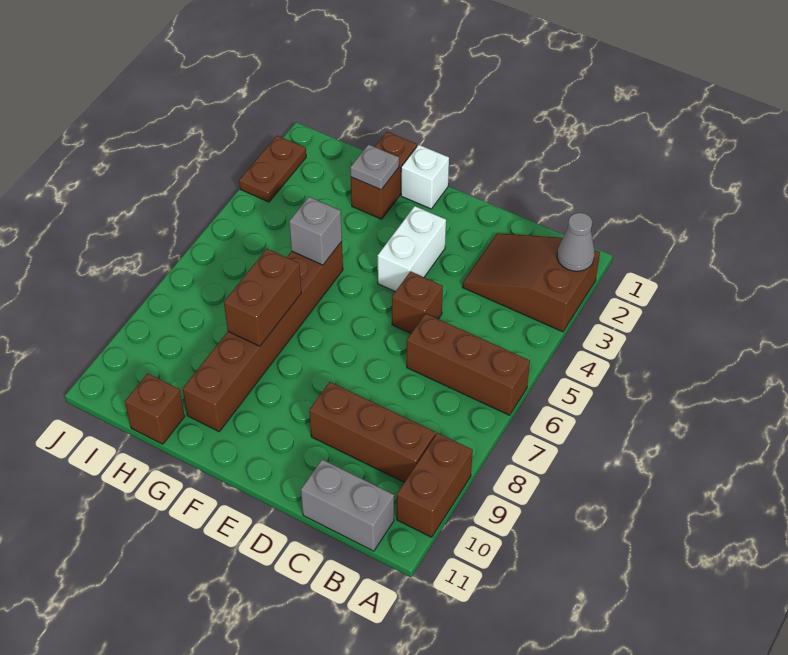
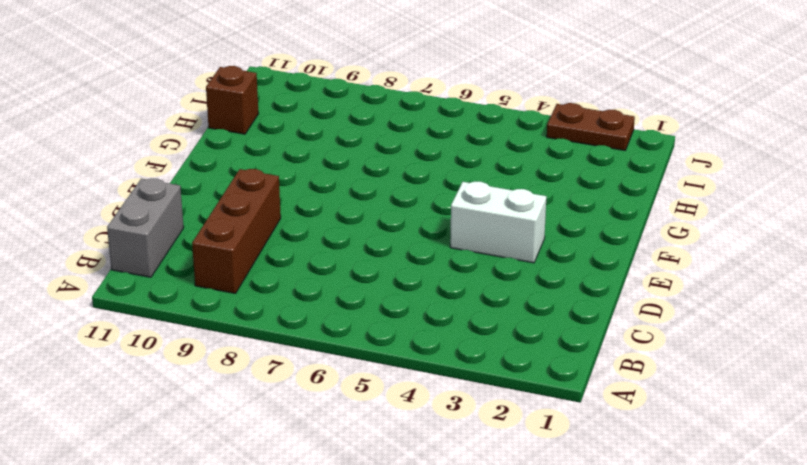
none -> brown 2x3 slope [463,233,600,332]
none -> brown 1x3 brick [407,314,530,415]
none -> brown 1x2 brick [397,433,473,537]

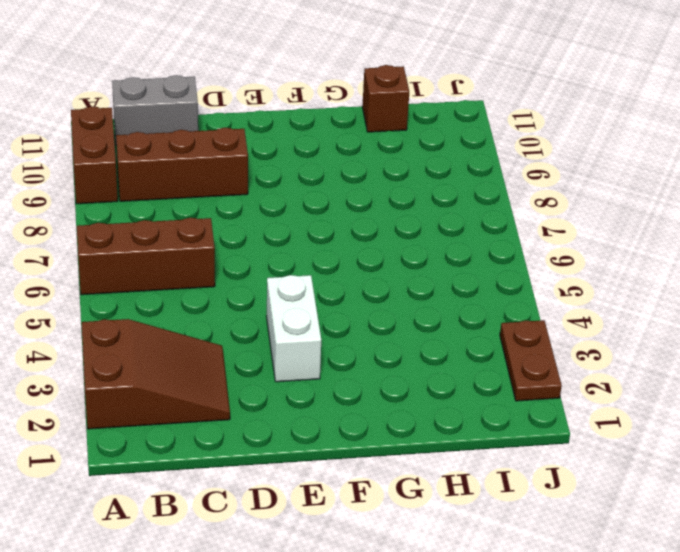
none -> brown 1x1 brick [392,271,443,333]
none -> white 1x1 brick [401,145,449,209]
none -> brown 1x2 brick [351,132,417,219]

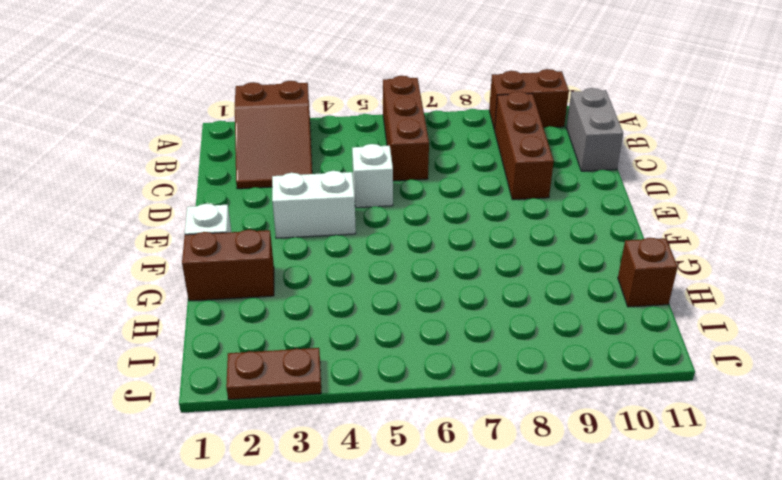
white 1x1 brick [352,144,393,208] -> brown 1x1 brick [392,271,443,333]
none -> brown 1x6 brick [183,241,343,431]
none -> grey 1x1 cone [557,213,595,271]
none -> grey 1x1 plate [350,145,399,190]

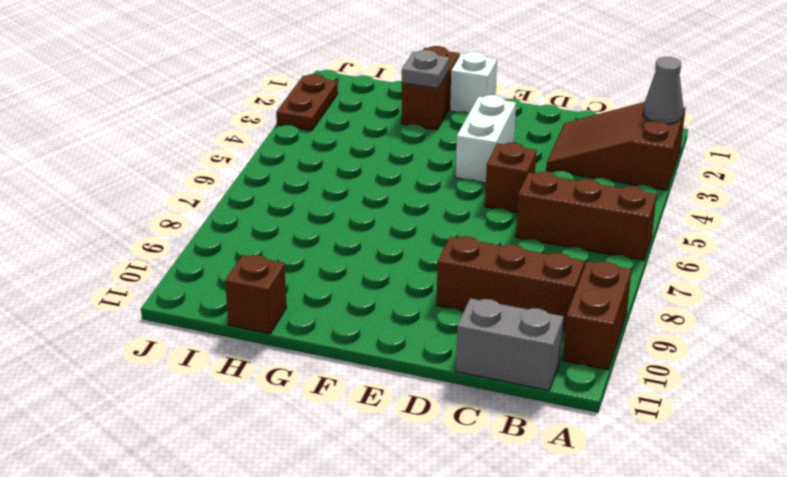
none -> brown 1x6 brick [183,241,343,431]
none -> grey 1x1 brick [289,197,342,265]
none -> brown 1x2 brick [224,249,301,346]

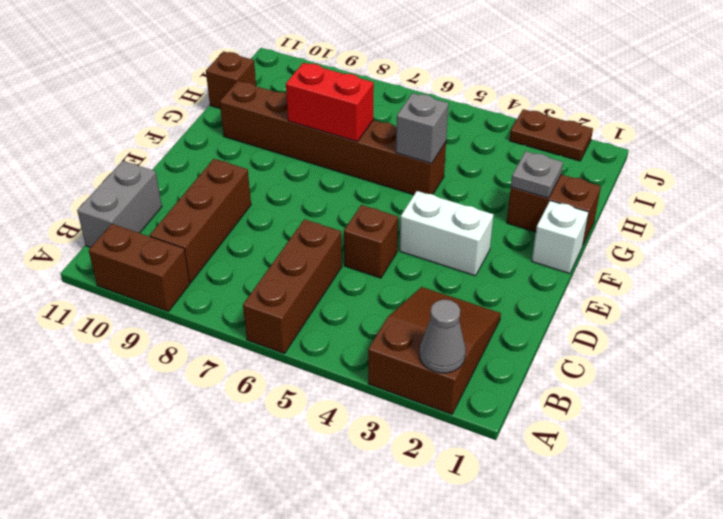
red 1x2 brick [286,63,374,142] -> brown 1x2 brick [224,249,301,346]

